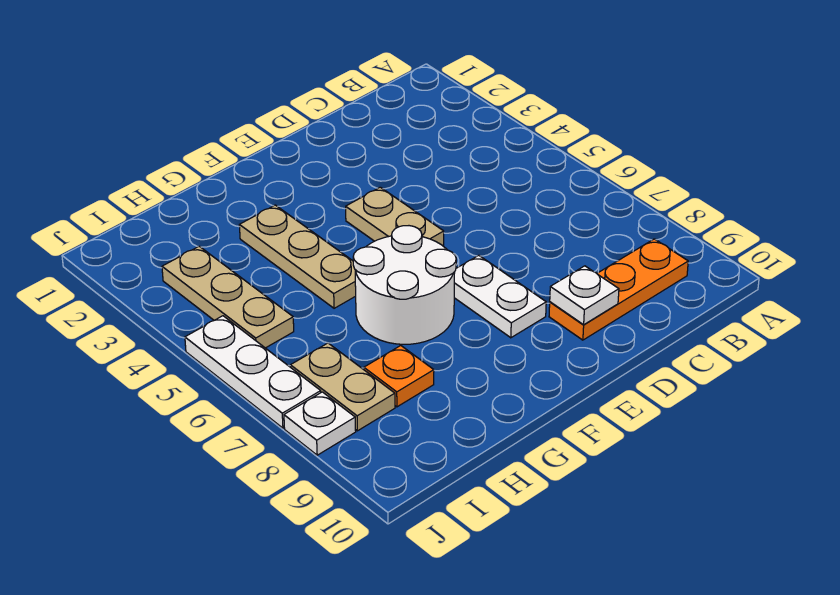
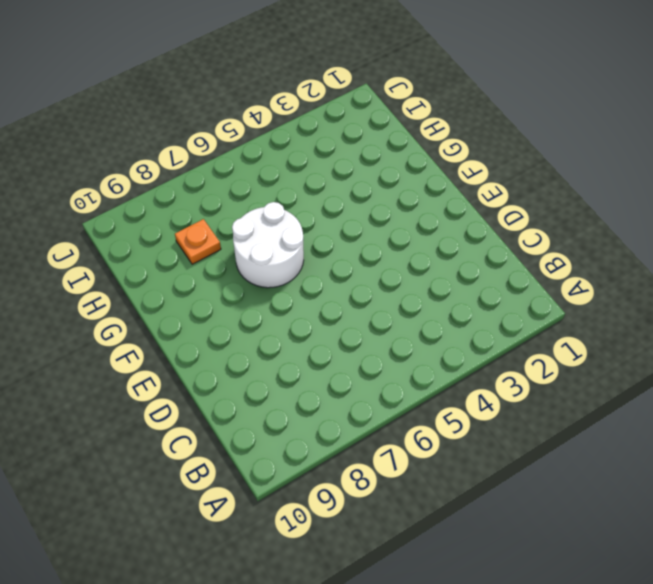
none -> orange 1x3 plate [549,239,688,340]
none -> tan 1x2 plate [346,187,444,246]

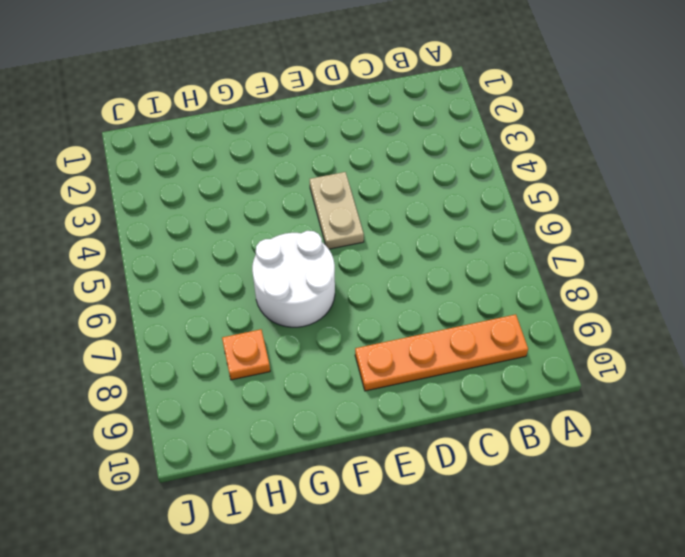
orange 1x4 plate [355,314,528,391] -> orange 1x3 plate [549,239,688,340]
none -> white 1x2 plate [454,255,546,338]
none -> tan 1x3 plate [239,205,356,308]

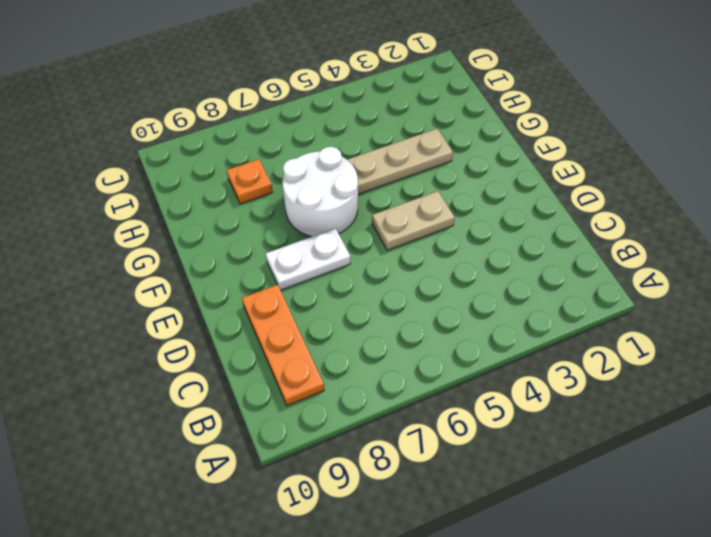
none -> tan 1x3 plate [162,246,294,348]
none -> tan 1x2 plate [290,343,395,431]

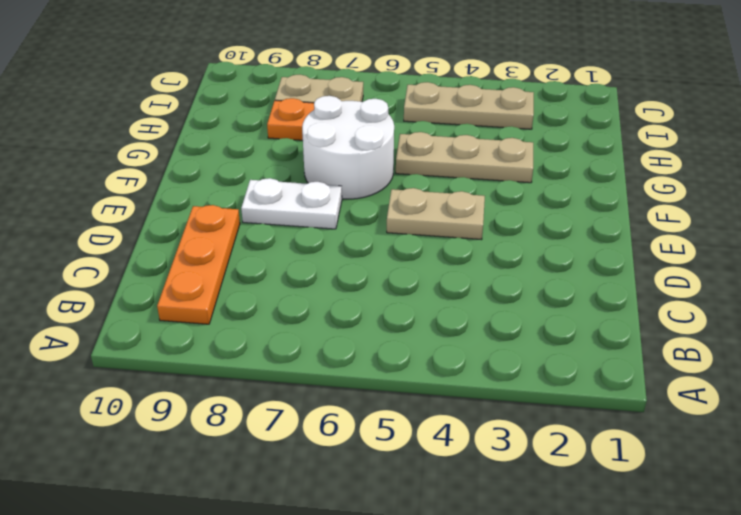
none -> white 1x3 plate [185,316,321,428]
none -> white 1x1 plate [284,392,356,455]

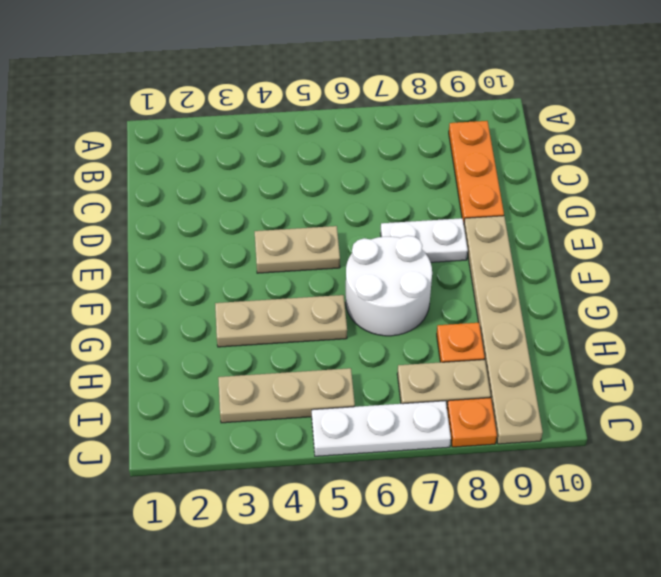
tan 1x6 plate [464,216,543,444] -> none
orange 1x1 plate [447,398,497,447] -> white 1x1 plate [284,392,356,455]
none -> white 1x1 plate [550,266,619,325]

